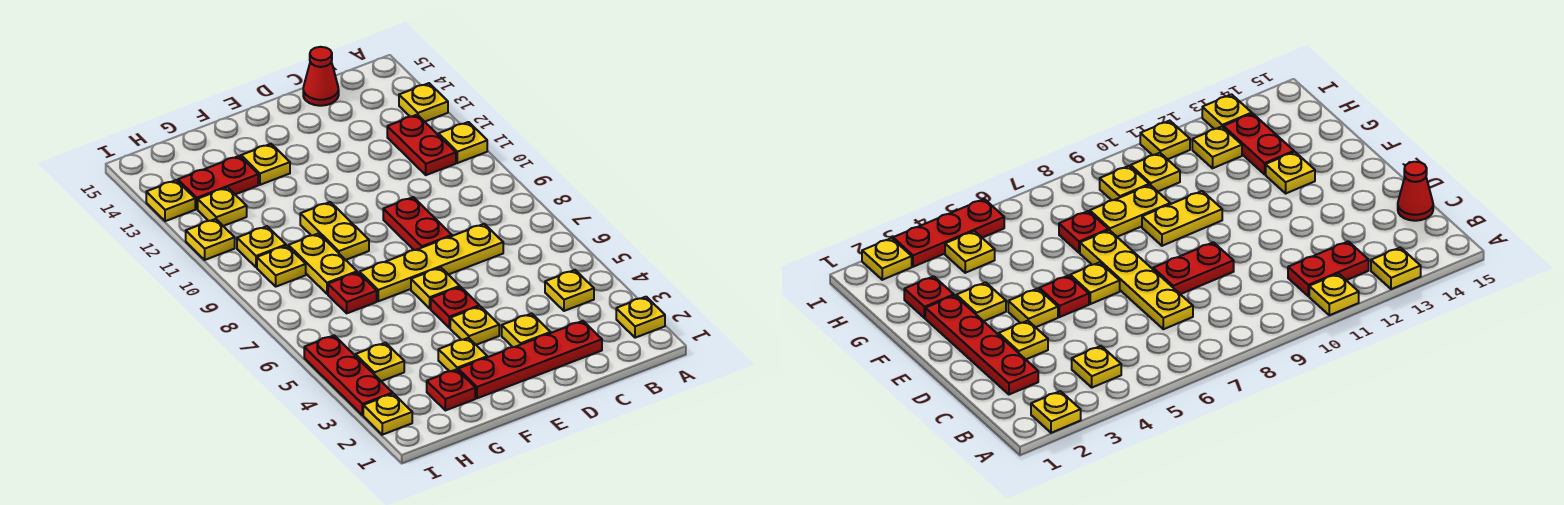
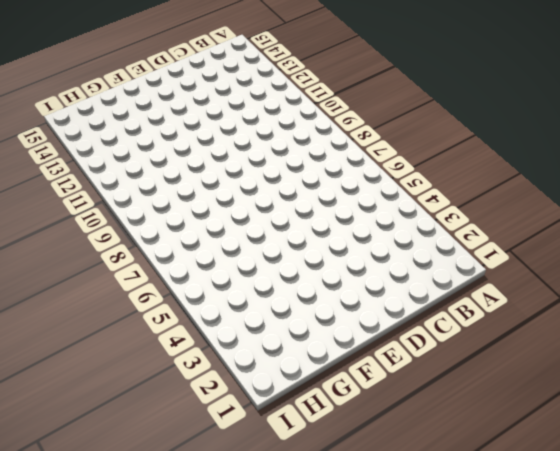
none -> yellow 1x1 plate [616,297,665,338]
none -> yellow 1x1 plate [439,122,487,163]
none -> yellow 1x1 plate [399,83,448,122]

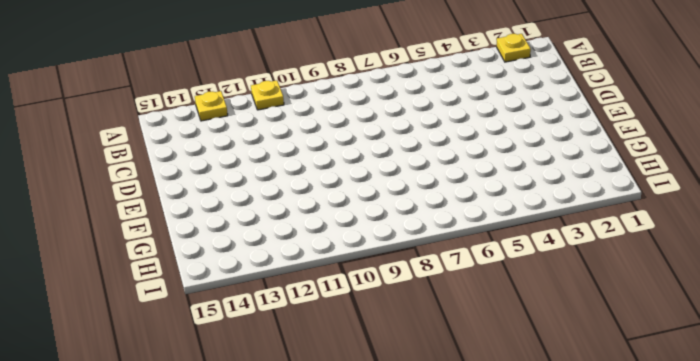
none -> yellow 1x1 plate [545,270,594,311]
none -> red 1x2 plate [387,115,456,175]
none -> red 1x4 plate [458,321,602,398]

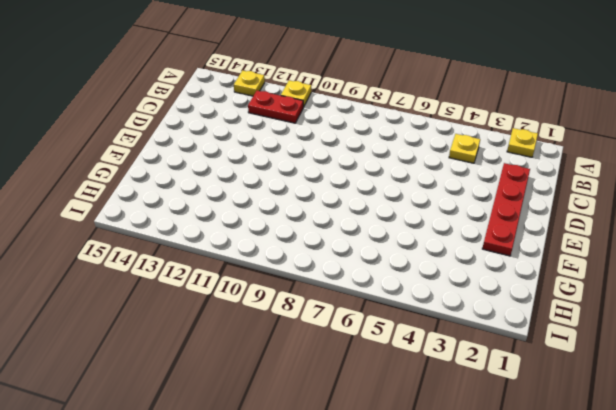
none -> yellow 1x4 plate [359,224,503,301]
none -> red 1x1 cone [303,47,339,106]
none -> yellow 1x1 plate [502,314,551,347]

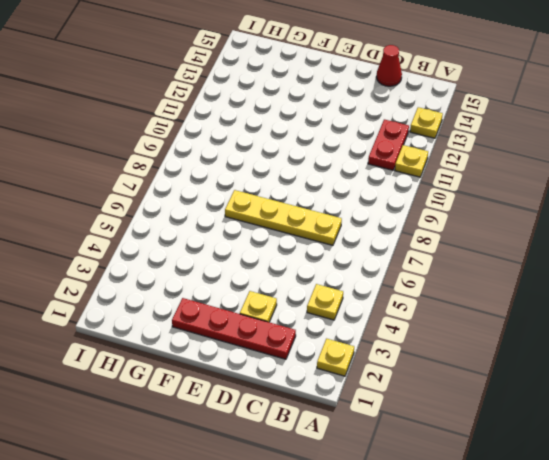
none -> red 1x2 plate [383,197,452,250]
none -> yellow 1x1 plate [450,306,499,345]
none -> red 1x1 plate [431,287,479,328]

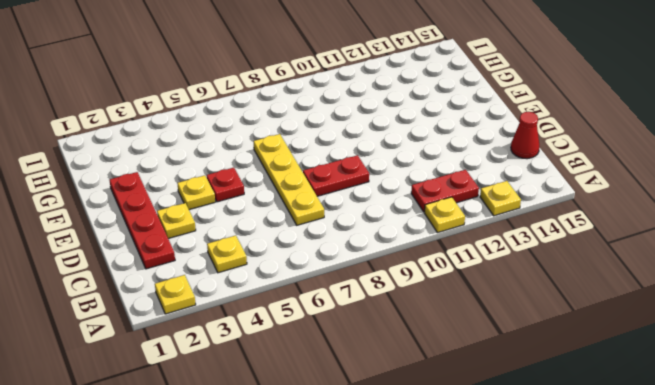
none -> yellow 1x1 plate [411,267,460,308]
none -> yellow 1x1 plate [438,338,487,371]
none -> yellow 1x2 plate [300,202,369,260]

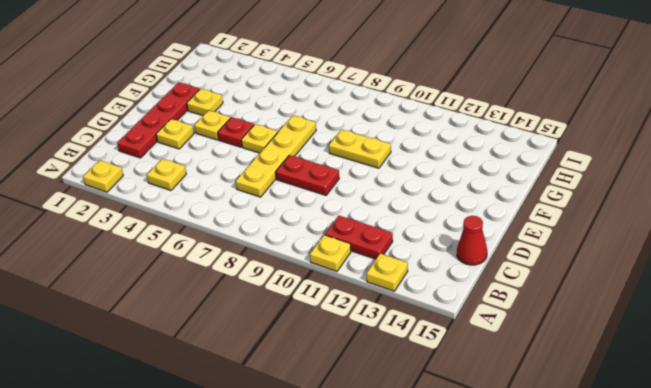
none -> yellow 1x1 plate [241,144,290,185]
none -> red 1x1 plate [427,369,475,410]
none -> red 1x1 plate [328,272,377,313]

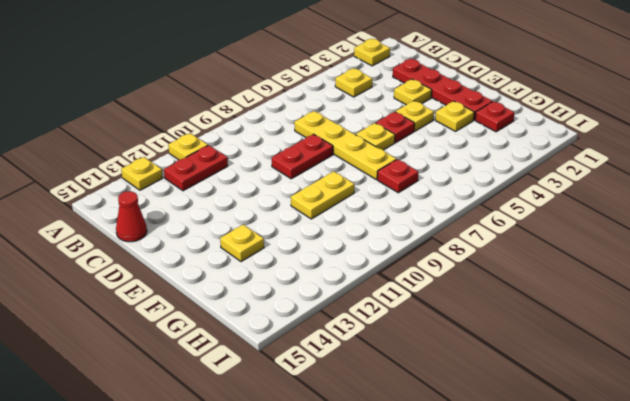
none -> yellow 1x2 plate [288,233,357,294]
none -> red 1x2 plate [178,156,258,209]
none -> yellow 1x1 plate [356,343,404,381]

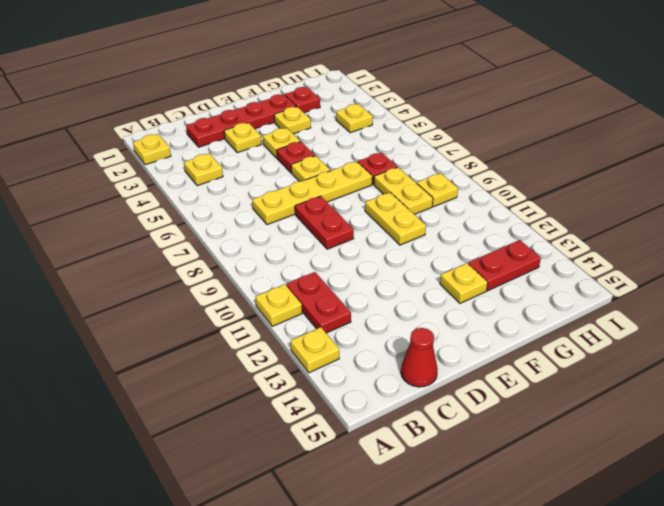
none -> yellow 1x1 plate [237,226,286,267]
none -> yellow 1x1 plate [198,187,247,226]
none -> yellow 1x1 plate [363,394,412,435]

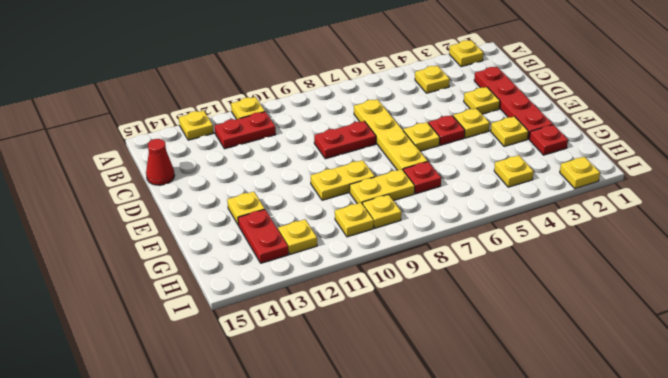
none -> red 1x3 plate [304,335,393,415]
none -> yellow 1x1 plate [186,219,235,260]
none -> yellow 1x1 plate [146,180,195,221]

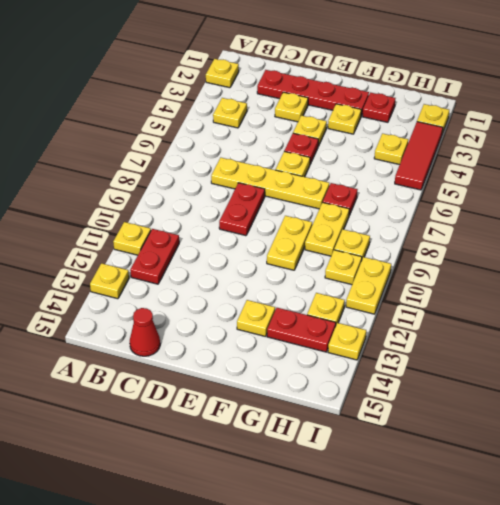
red 1x3 tile [395,122,443,190] -> red 1x3 plate [304,335,393,415]
yellow 1x2 plate [346,257,391,314] -> yellow 1x1 plate [186,219,235,260]

